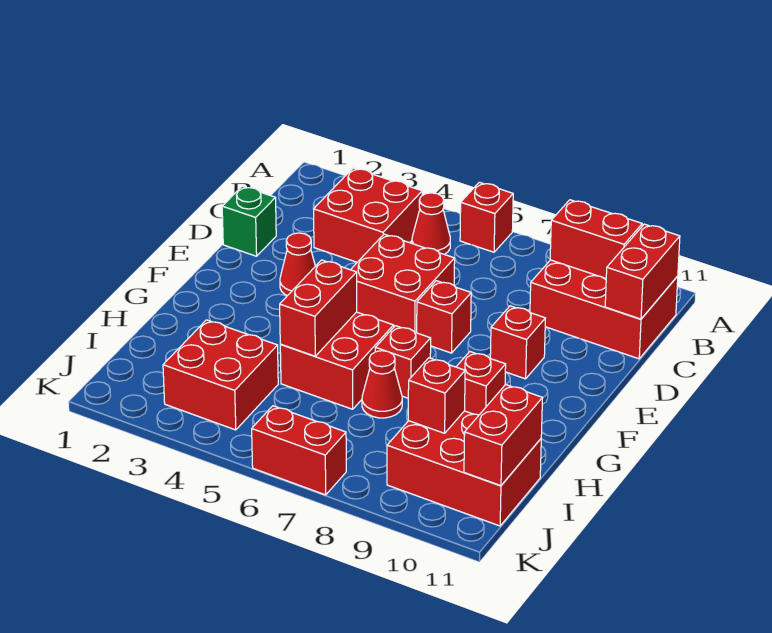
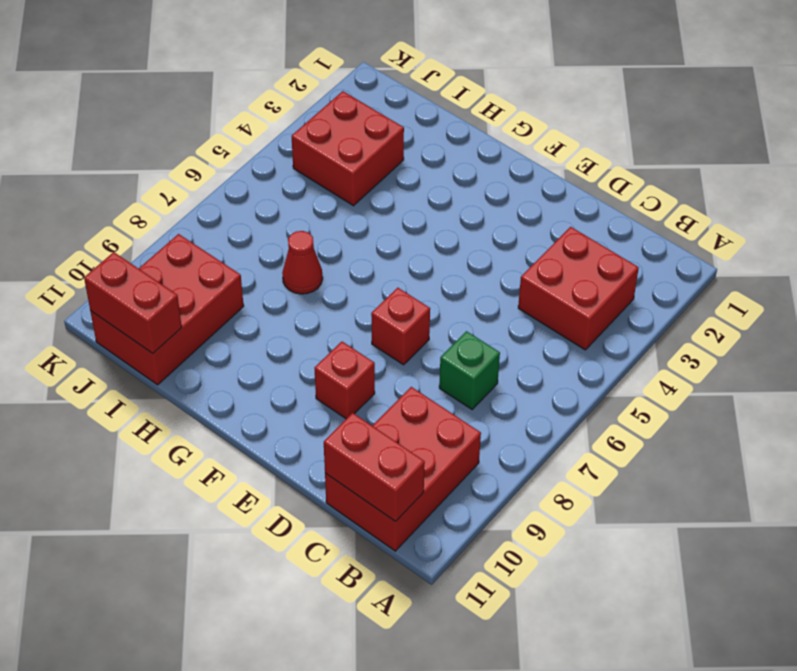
green 1x1 brick [439,331,500,409] -> green 1x1 brick moved to [222,186,276,256]
none -> red 1x1 brick [460,182,513,252]
none -> red 1x1 cone [412,193,450,255]
none -> red 2x2 brick [351,234,455,333]

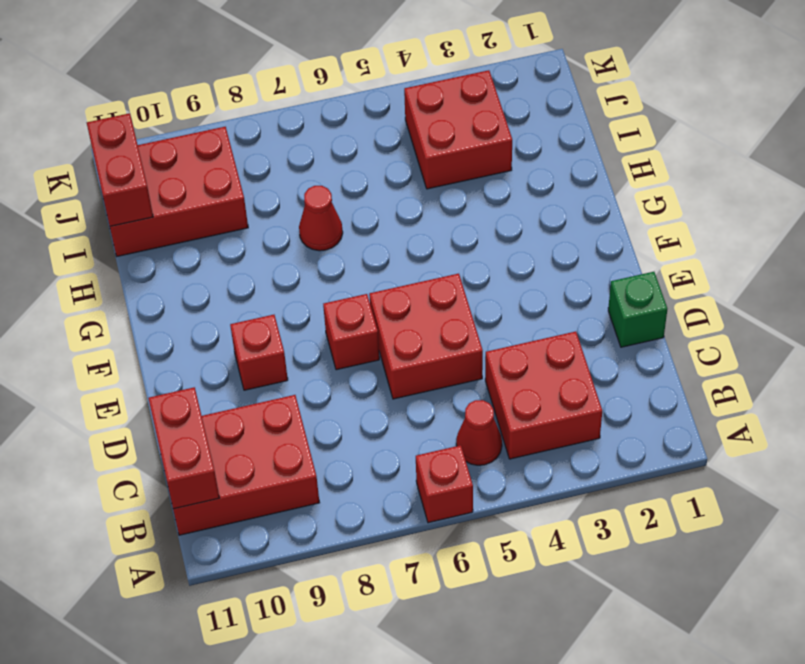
none -> red 1x1 cone [280,233,315,296]
none -> red 2x2 brick [280,312,394,409]
none -> red 1x1 brick [375,326,431,398]

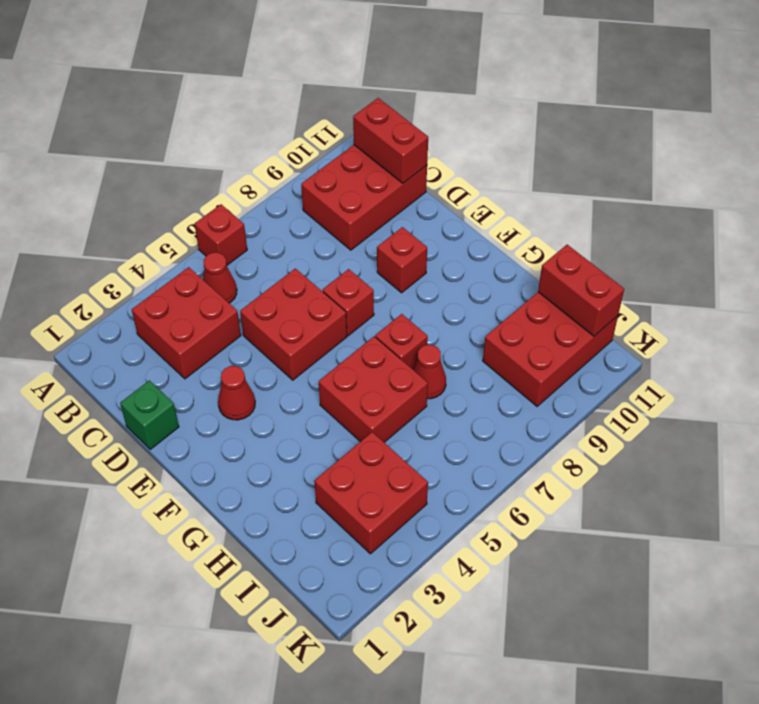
none -> red 1x1 brick [456,352,506,415]
none -> red 1x2 brick [252,406,346,495]
none -> red 1x2 brick [550,200,642,278]

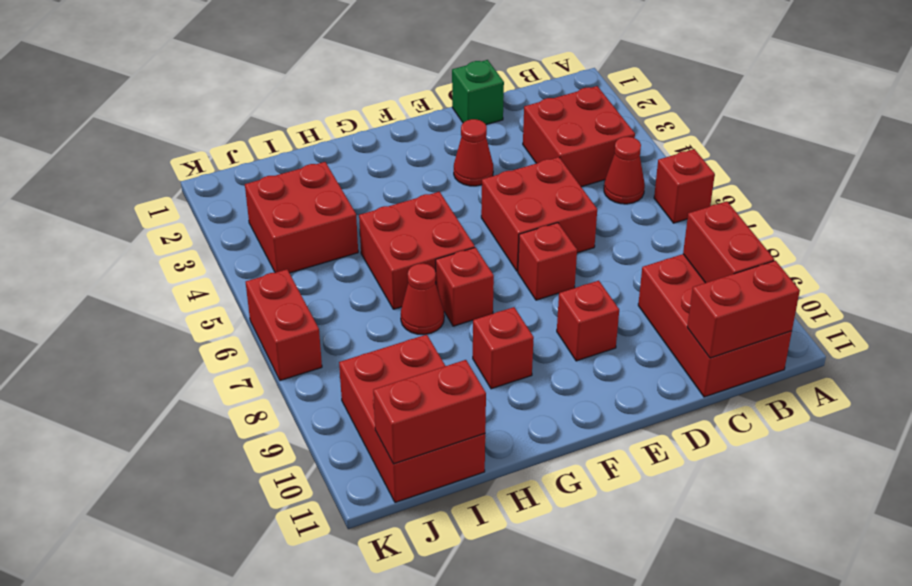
none -> red 1x2 brick [280,260,357,356]
none -> red 1x1 brick [408,358,465,433]

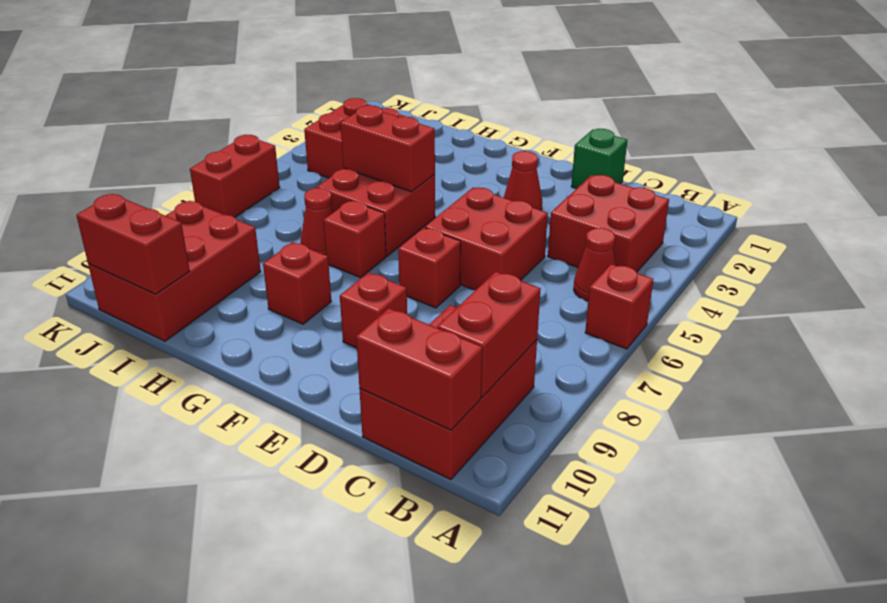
none -> red 1x1 brick [408,358,465,433]

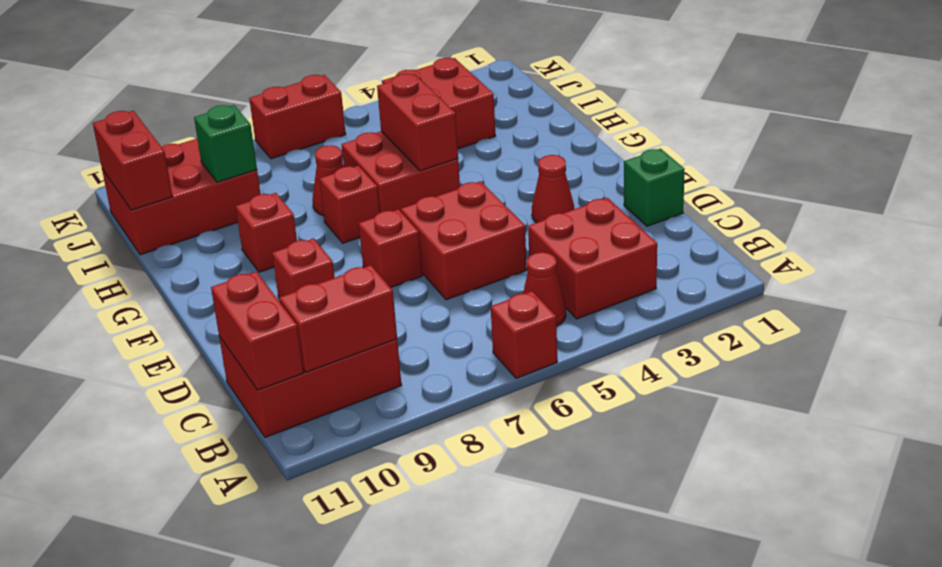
green 1x1 brick [194,105,257,182] -> red 1x1 brick [408,358,465,433]

